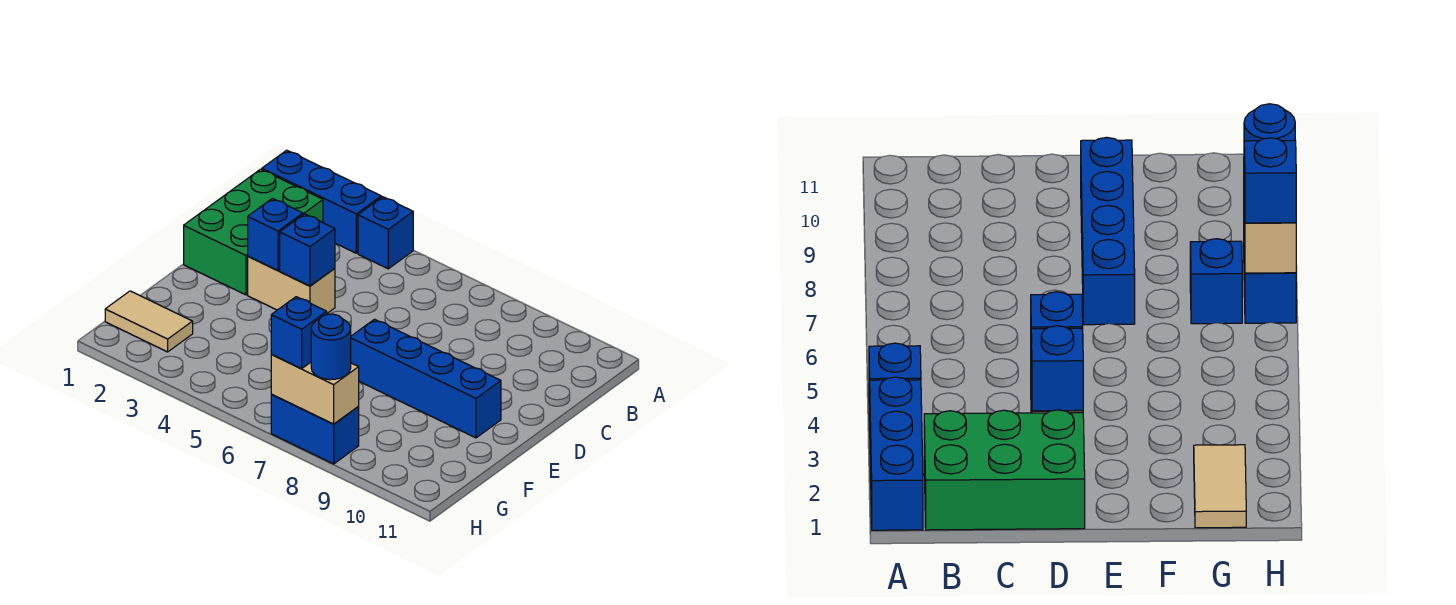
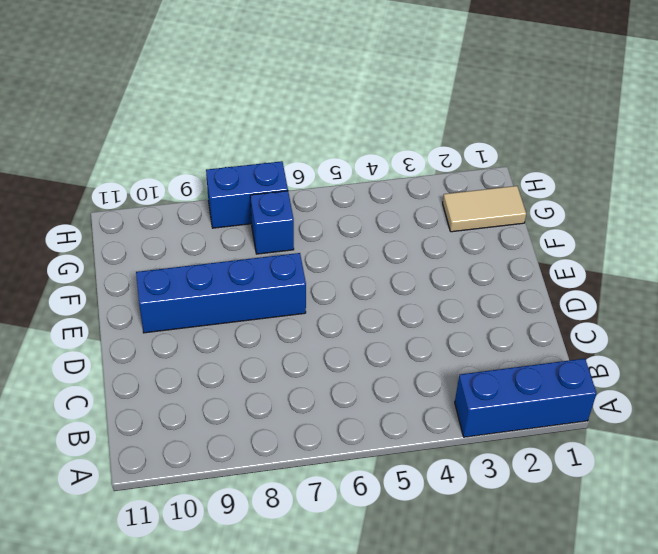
none -> blue 1x1 brick [358,197,413,269]
none -> green 2x3 brick [184,169,323,295]
none -> tan 1x2 brick [248,257,335,313]

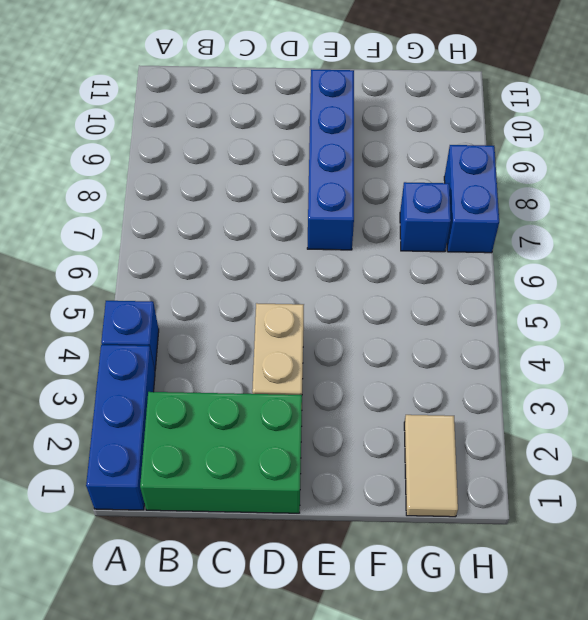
none -> blue 1x1 brick [248,198,303,271]
none -> blue 1x1 brick [280,214,335,286]
none -> tan 1x2 brick [271,355,359,424]

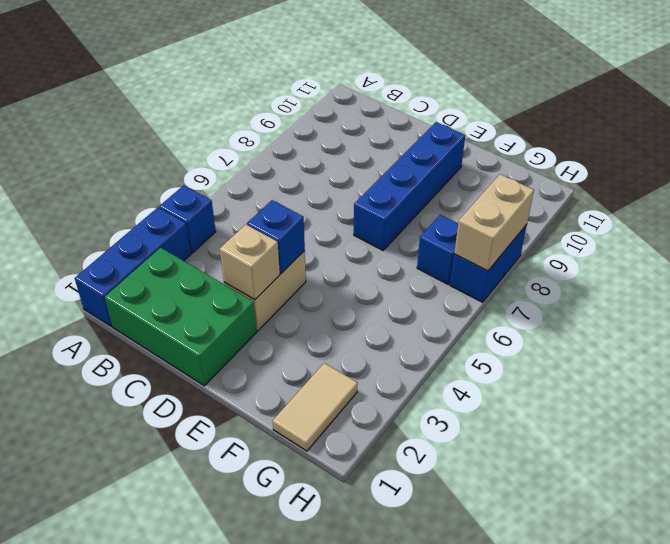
tan 1x1 brick [220,224,280,300] -> blue 1x1 brick [248,198,303,271]
none -> blue 1x1 brick [271,297,327,369]
none -> blue 1x1 round brick [311,314,351,380]

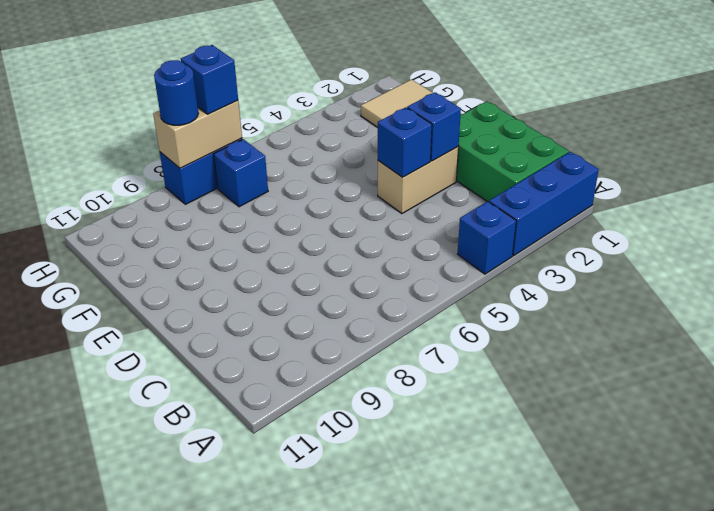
none -> blue 1x4 brick [351,319,501,438]

